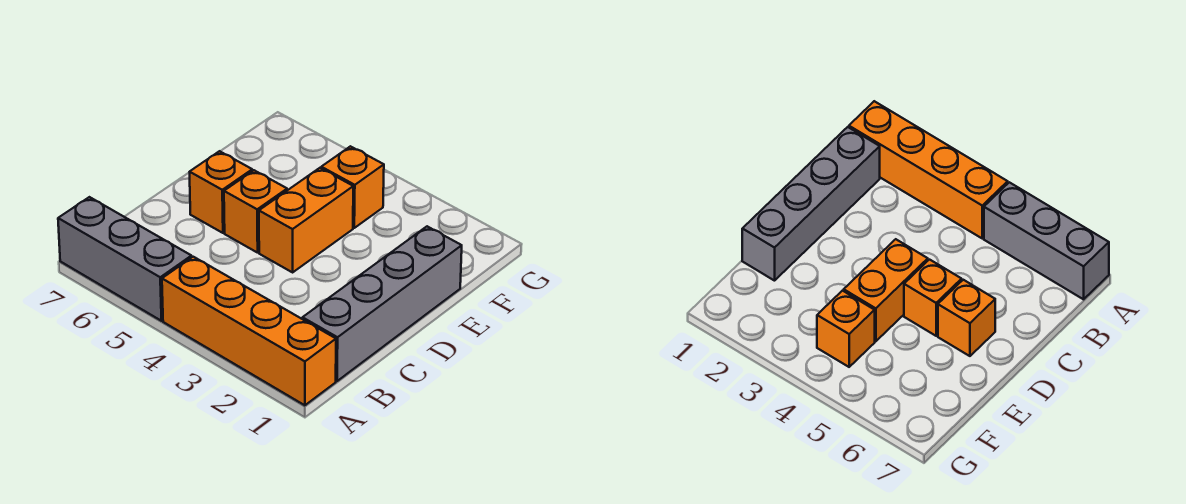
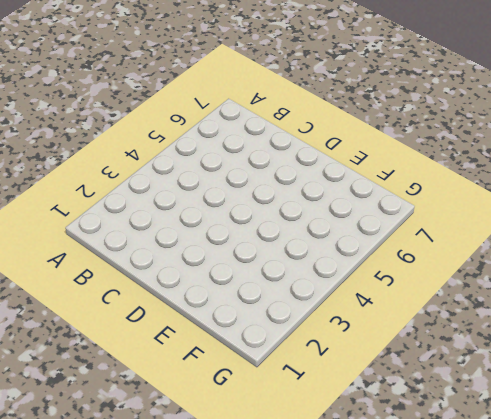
none -> orange 1x4 brick [162,257,336,405]
none -> grey 1x3 brick [58,197,192,321]

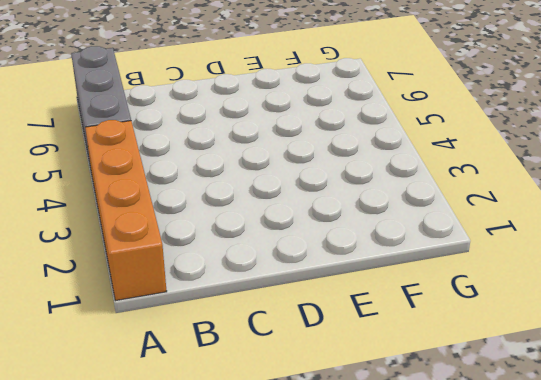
none -> grey 1x4 brick [303,226,462,381]
none -> orange 1x2 brick [259,168,353,272]

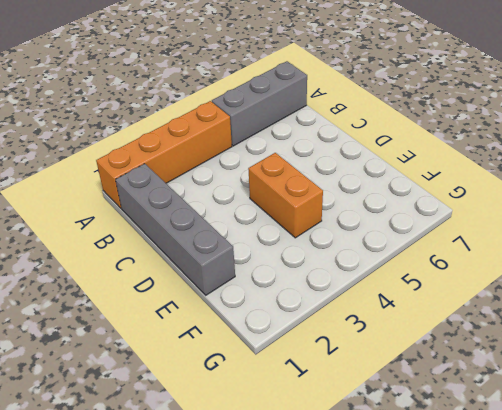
none -> orange 1x1 brick [224,170,287,253]
none -> orange 1x1 brick [190,151,252,233]

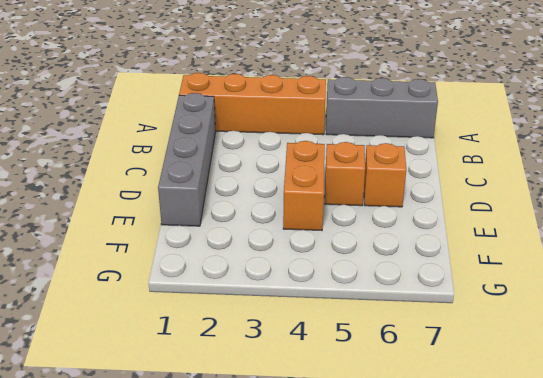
none -> orange 1x1 brick [321,146,384,228]

